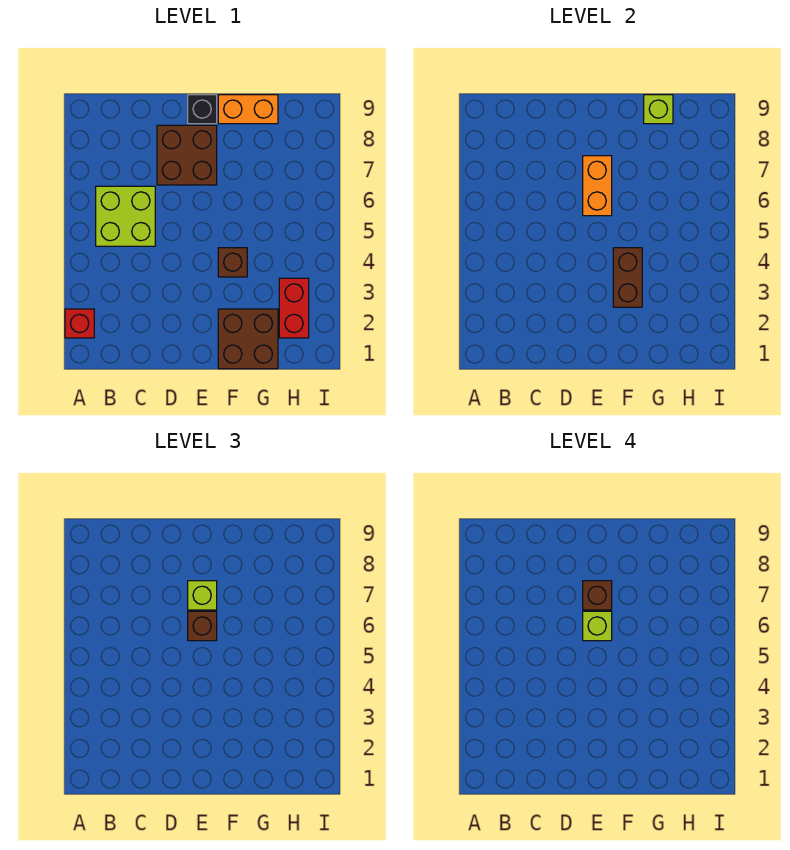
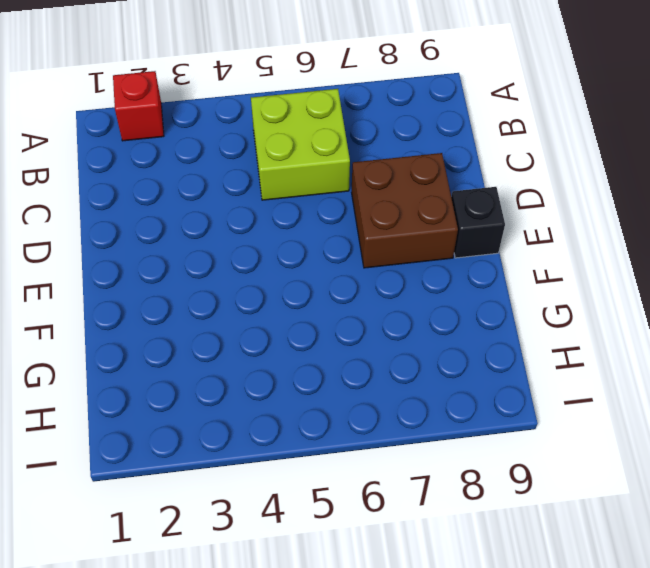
none -> brown 2x2 brick [218,309,278,369]
none -> brown 1x1 brick [218,248,247,277]
none -> orange 1x2 brick [218,95,278,124]

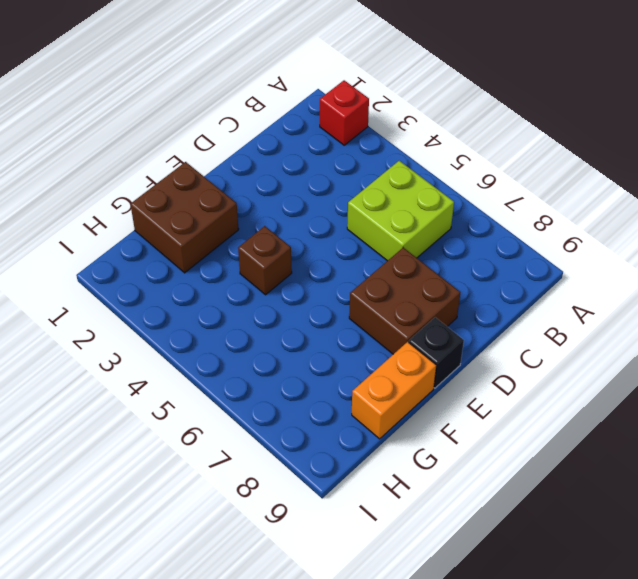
none -> red 1x2 brick [279,278,309,338]
none -> orange 1x2 brick [583,156,612,216]
none -> brown 1x2 brick [613,248,642,307]

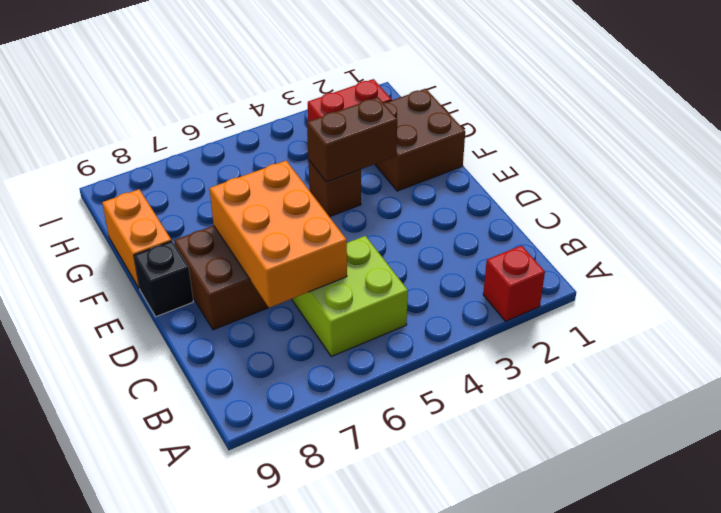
orange 2x3 brick [209,161,347,308] -> orange 1x2 brick [583,156,612,216]
none -> lime 1x1 brick [644,95,673,124]
none -> brown 1x1 brick [188,611,217,641]
none -> lime 1x1 brick [188,581,217,610]

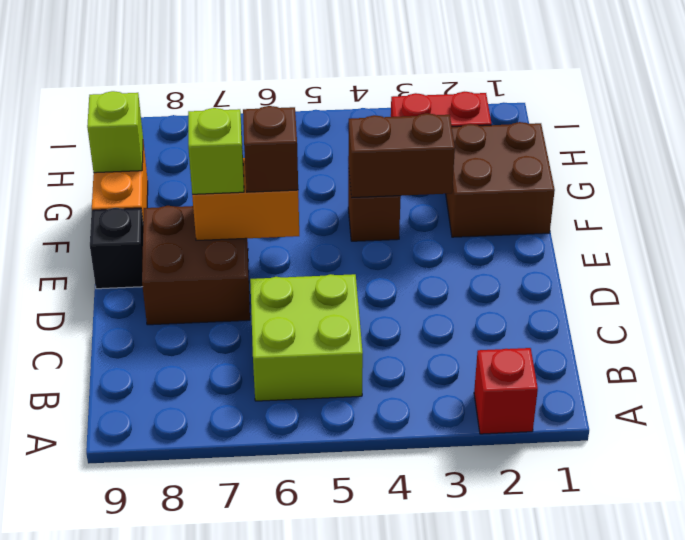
none -> lime 1x1 brick [583,611,612,641]
none -> brown 1x1 brick [583,581,612,610]

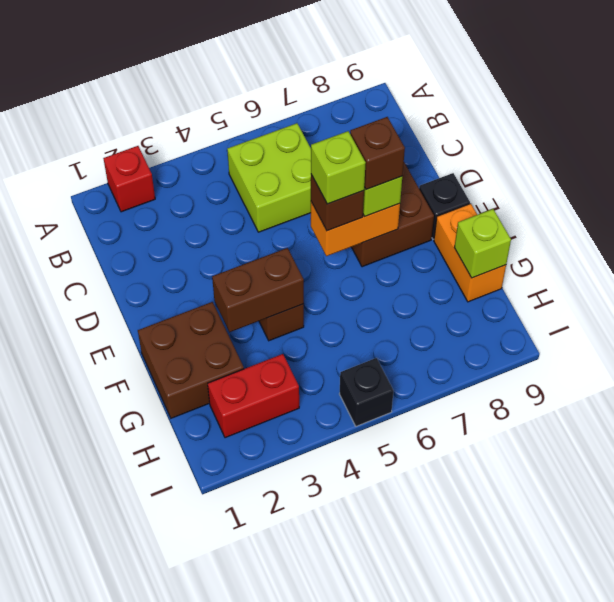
black 1x1 brick [340,358,393,426] -> none

